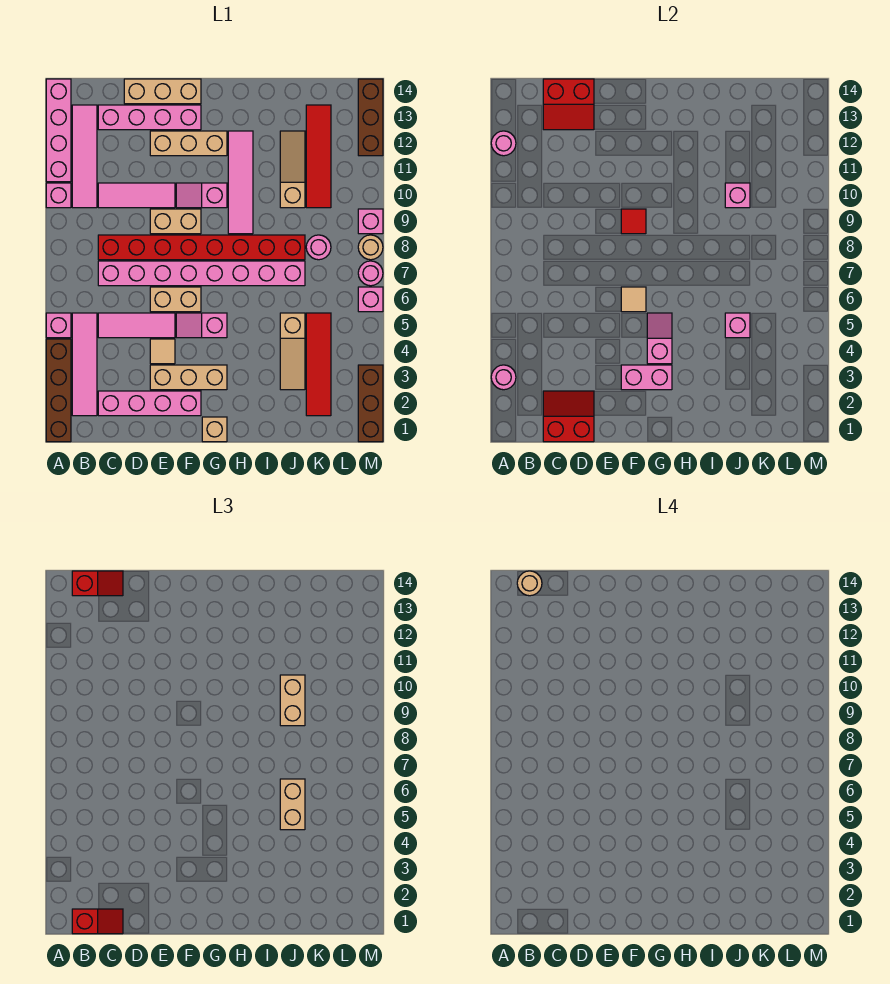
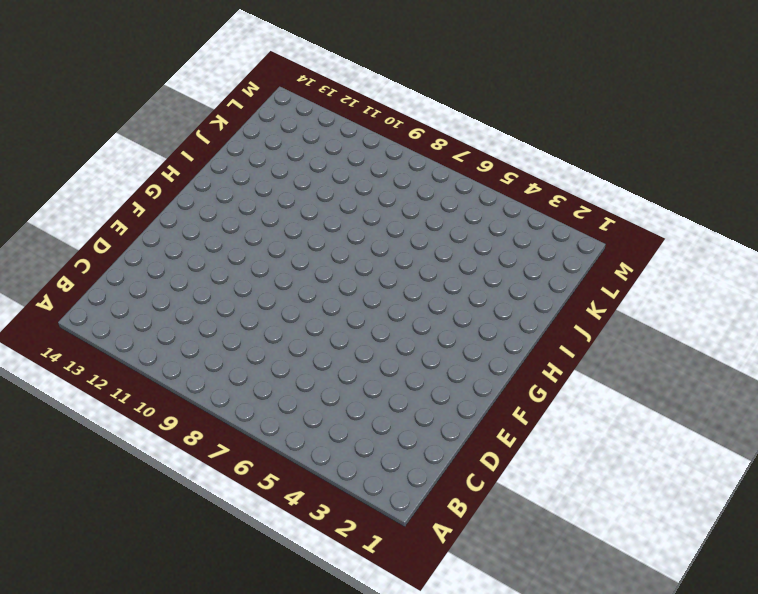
none -> brown 1x4 brick [46,339,71,442]
none -> pink 1x1 brick [46,313,71,338]
none -> pink 1x1 brick [46,183,71,208]
none -> pink 1x4 brick [46,79,71,182]

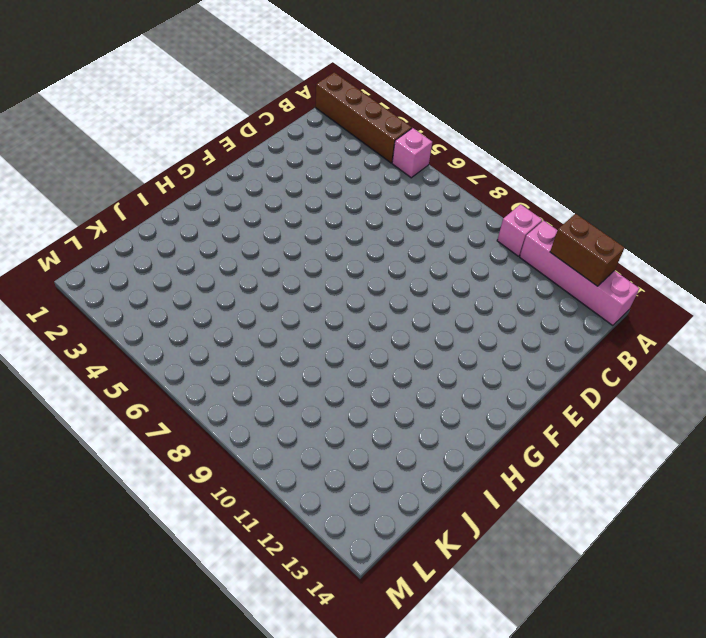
brown 1x2 brick [550,214,625,286] -> pink 1x1 round brick [491,131,516,156]
none -> pink 1x4 tile [72,313,97,416]
none -> pink 1x4 tile [72,105,97,208]
none -> pink 1x4 brick [98,391,201,416]
none -> pink 1x3 tile [98,313,175,338]

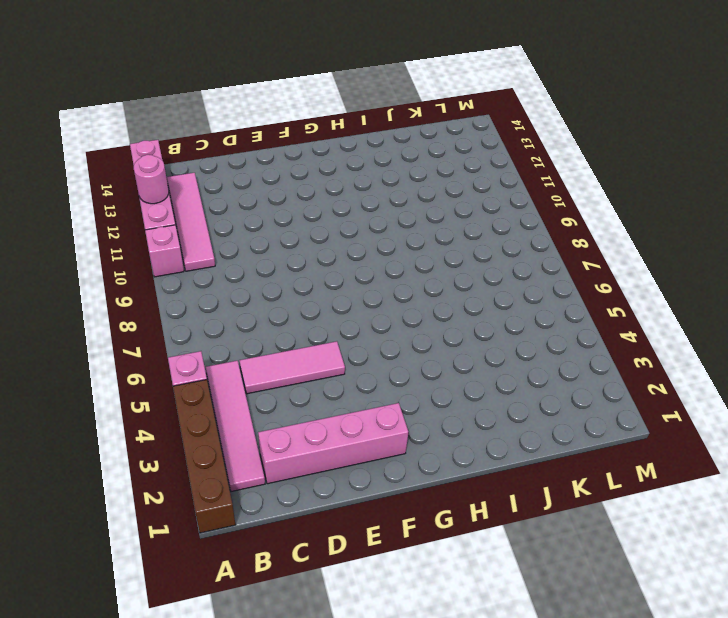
none -> pink 1x8 brick [98,261,305,286]
none -> red 1x8 brick [98,235,305,260]
none -> pink 1x3 tile [98,183,175,208]
none -> pink 1x4 brick [98,105,201,130]

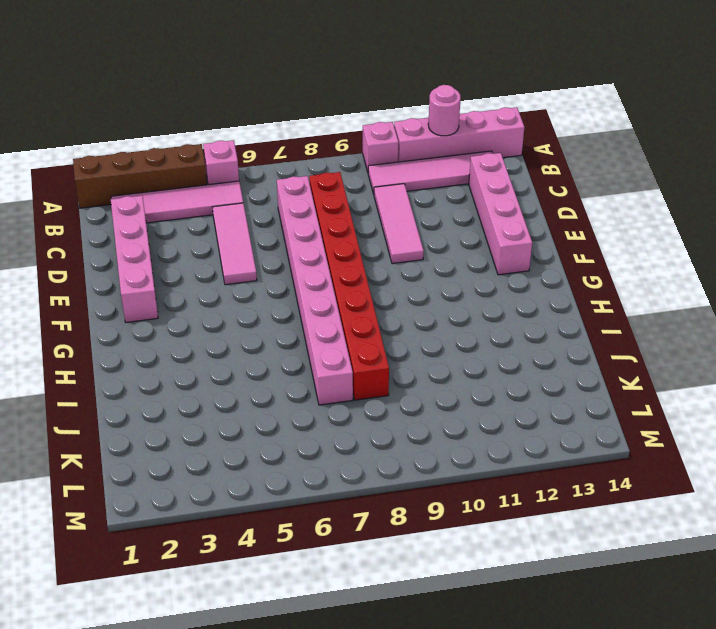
none -> tan 1x3 brick [124,79,201,104]
none -> tan 1x3 brick [150,365,227,390]
none -> tan 1x1 tile [150,339,175,364]
none -> tan 1x2 brick [150,287,201,312]

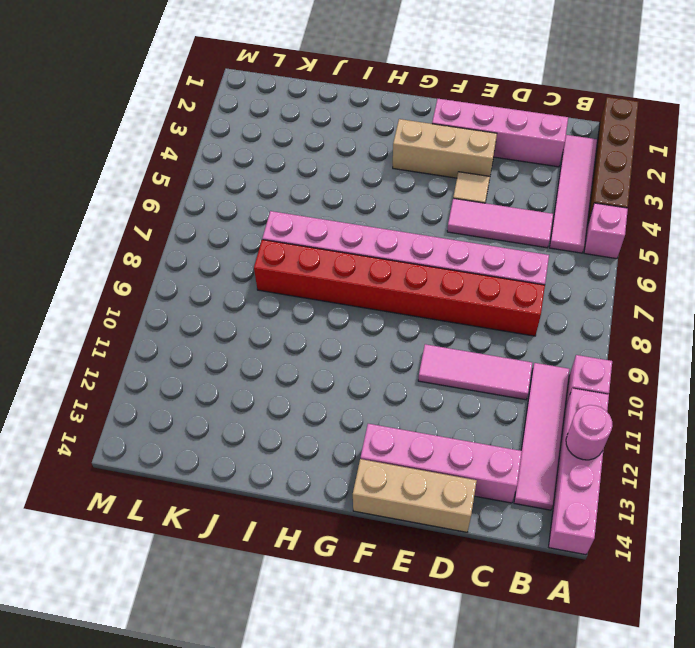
none -> tan 1x2 brick [150,287,201,312]
none -> tan 1x2 brick [150,209,201,234]
none -> tan 1x3 brick [150,131,227,156]
none -> pink 1x2 slope [176,313,227,338]

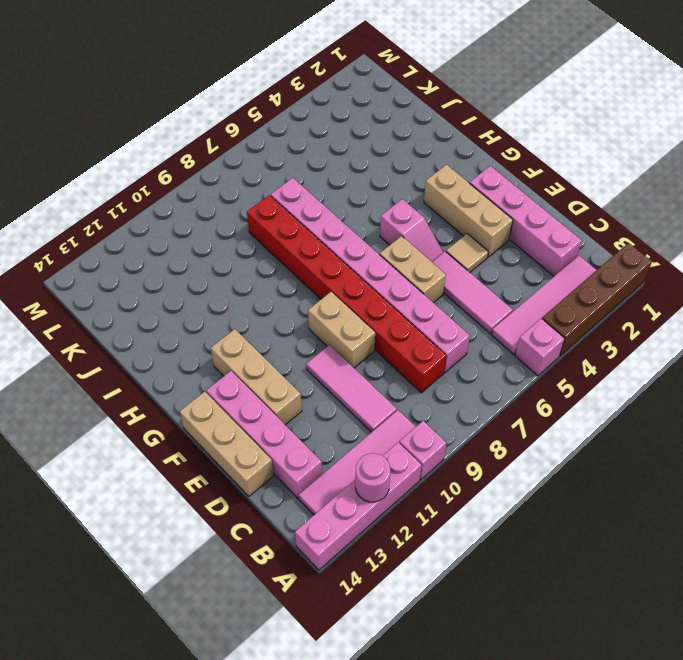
none -> pink 1x2 slope [176,183,227,208]
none -> tan 1x1 brick [202,417,227,442]
none -> pink 1x4 tile [228,131,253,234]
none -> tan 1x3 slope [280,313,305,390]

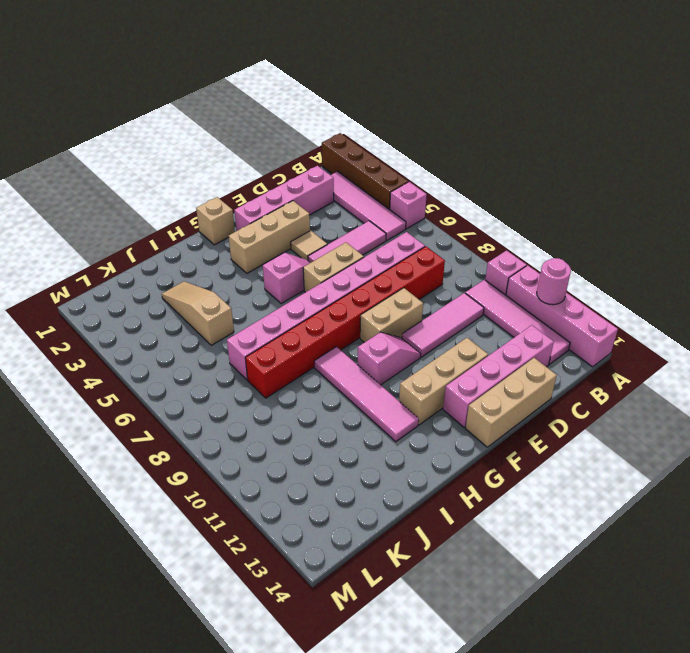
none -> tan 1x3 slope [280,131,305,208]
none -> red 1x4 tile [306,313,331,416]
none -> pink 1x1 round brick [306,235,331,260]
none -> red 1x4 tile [306,105,331,208]

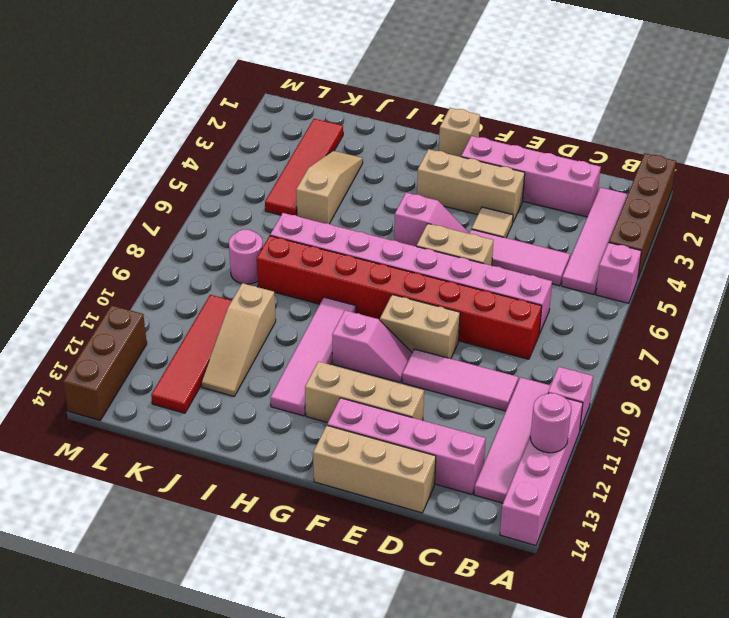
none -> brown 1x3 brick [358,365,383,442]
none -> pink 1x1 brick [358,287,383,312]
none -> pink 1x1 round brick [358,261,383,286]
none -> tan 1x1 round brick [358,235,383,260]

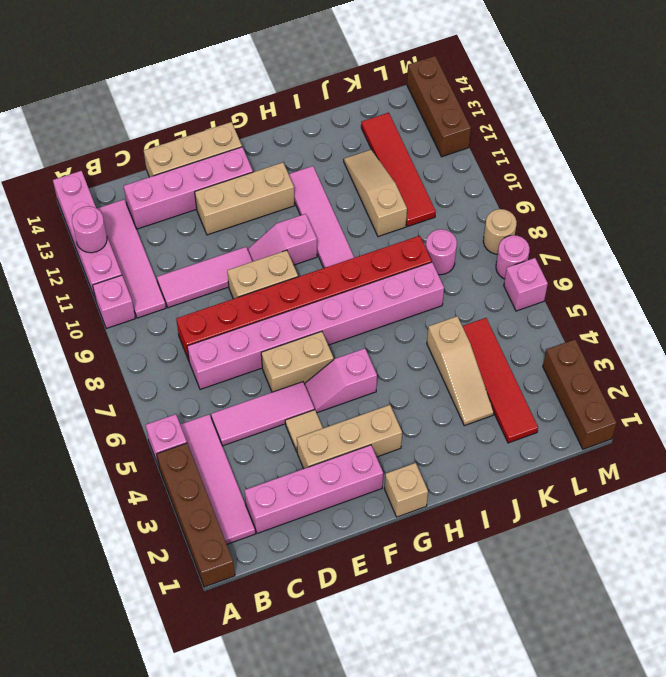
none -> pink 1x1 brick [358,209,383,234]
none -> pink 1x1 round brick [491,365,516,390]
none -> red 2x2 slope [543,391,594,442]
none -> red 2x2 slope [543,79,594,130]

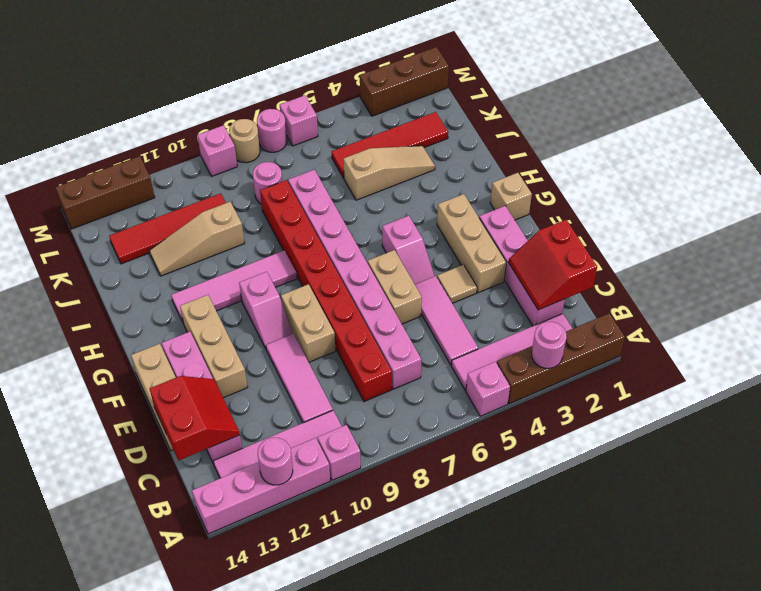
none -> pink 1x2 brick [621,365,672,390]
none -> tan 1x1 tile [621,287,646,312]
none -> red 1x1 tile [621,209,646,234]
none -> pink 1x2 slope [647,313,672,364]

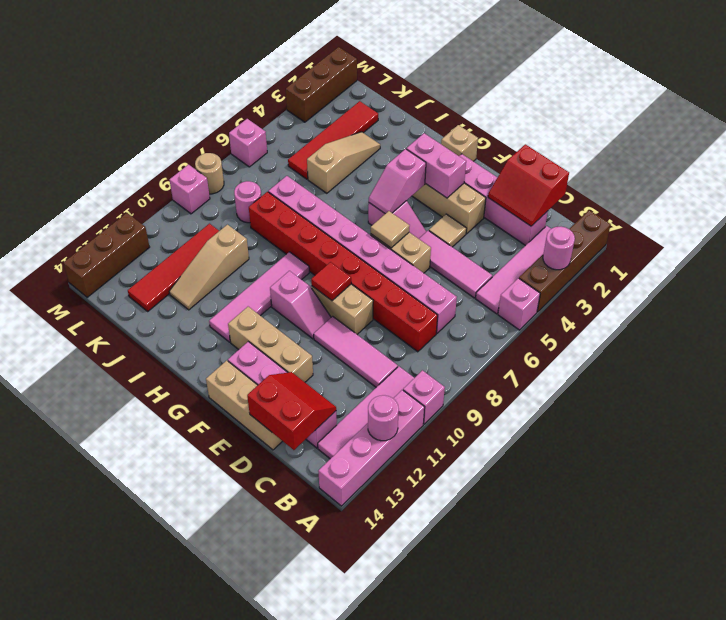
none -> pink 1x1 round brick [358,261,383,286]
none -> pink 1x1 brick [725,313,750,338]
none -> pink 1x1 brick [725,183,750,208]
none -> red 1x2 slope [72,909,123,934]

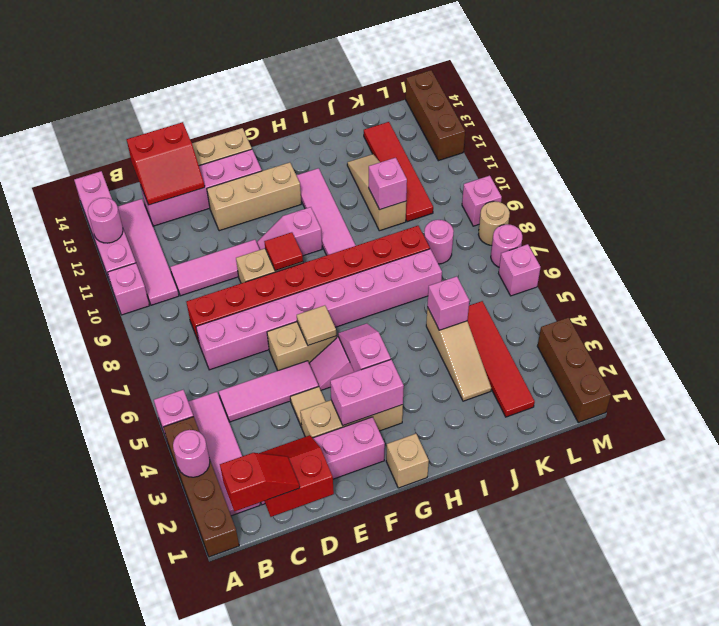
none -> red 1x2 slope [72,571,123,596]
none -> tan 1x2 brick [280,779,305,830]
none -> tan 1x2 brick [280,675,305,726]
none -> tan 1x1 round brick [517,571,542,596]

